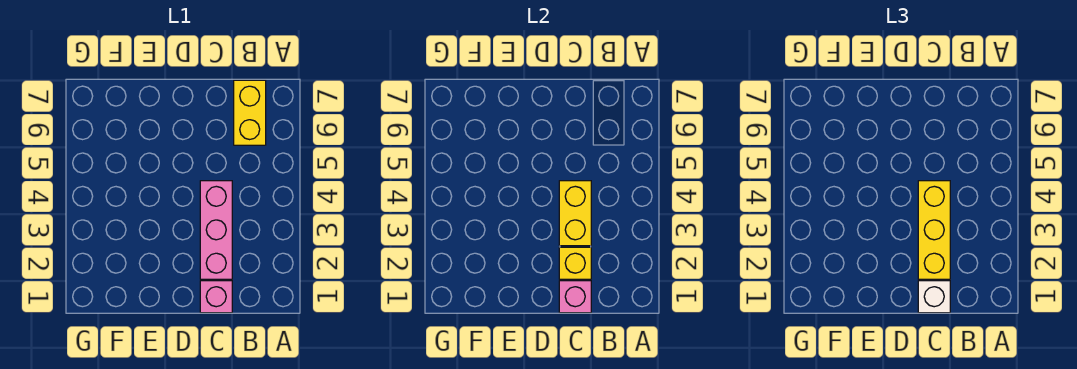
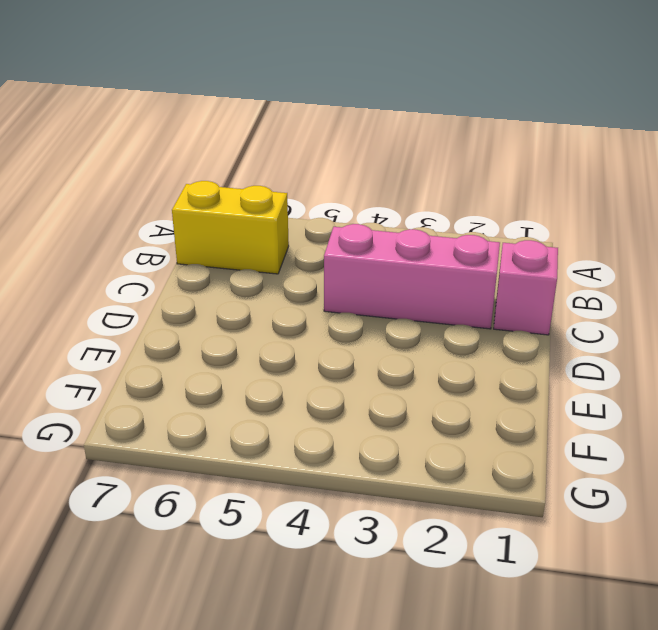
none -> pink 1x1 brick [559,281,591,313]
none -> yellow 1x1 brick [559,247,591,279]

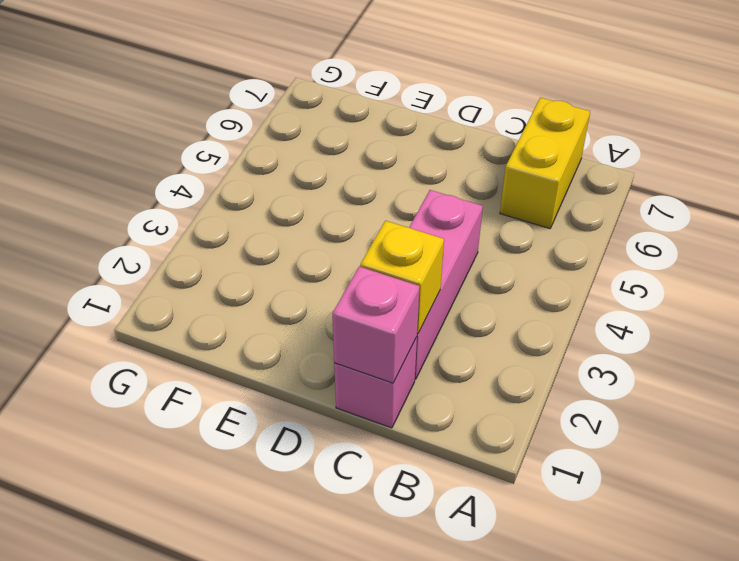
none -> yellow 1x2 brick [559,181,591,246]
none -> white 1x1 brick [918,281,950,313]

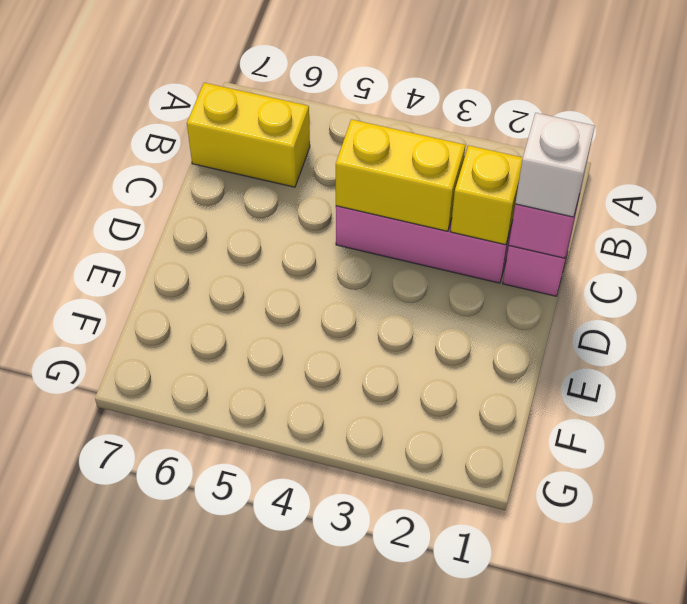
none -> yellow 1x3 brick [918,181,950,279]

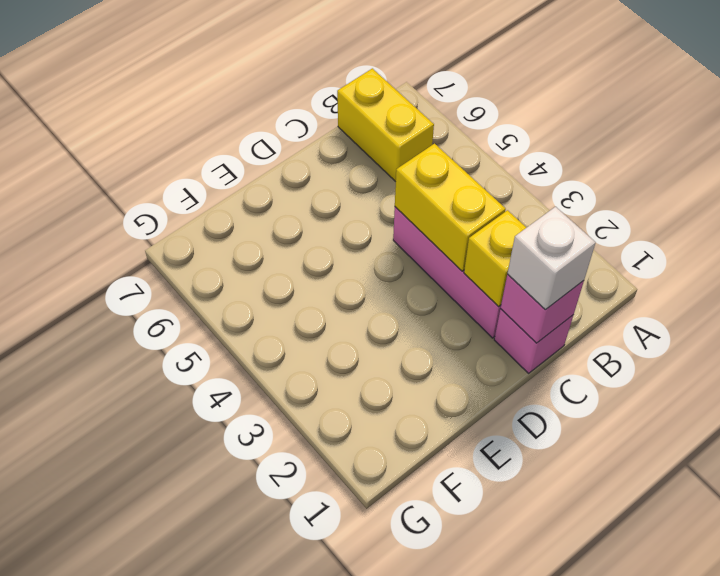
none -> yellow 1x3 brick [918,181,950,279]

